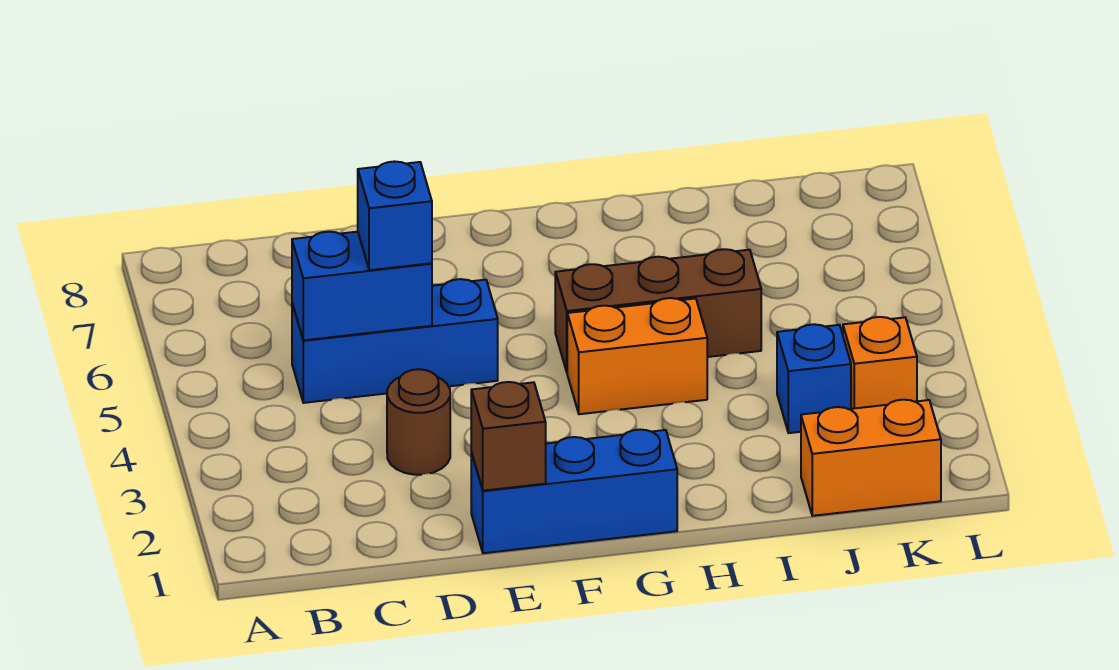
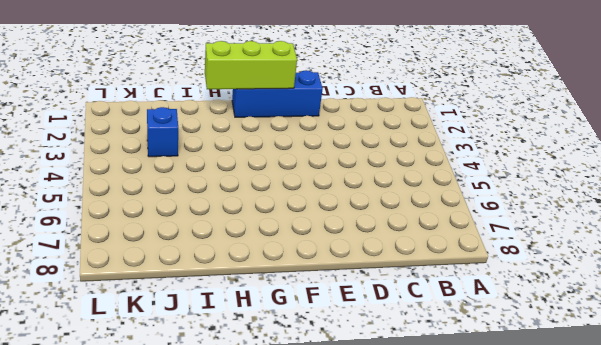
lime 1x3 brick [205,41,297,89] -> none
none -> blue 1x3 brick [292,279,498,403]
none -> brown 1x1 round brick [387,369,450,475]

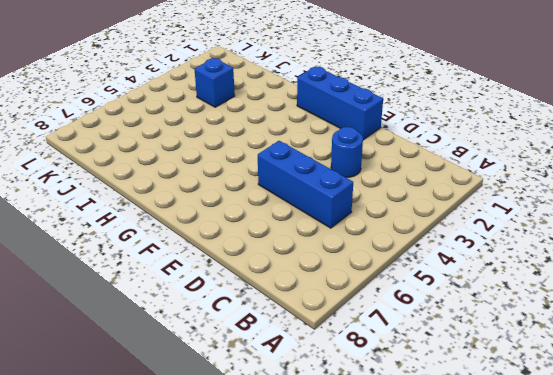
blue 1x1 round brick [331,127,363,177] -> brown 1x1 round brick [387,369,450,475]
none -> orange 1x2 brick [567,298,707,414]
none -> brown 1x3 brick [555,249,761,372]

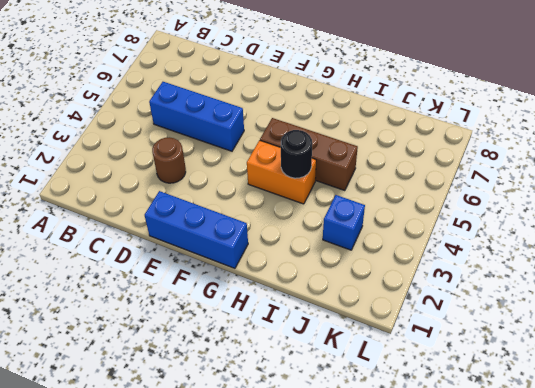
black 1x1 round brick [281,130,312,178] -> none
none -> orange 1x2 brick [801,400,941,516]
none -> orange 1x1 brick [843,317,917,409]

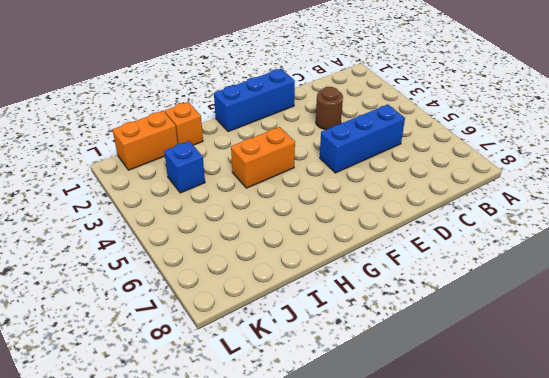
orange 1x1 brick [165,102,203,145] -> orange 1x1 brick moved to [843,317,917,409]
none -> brown 1x3 brick [555,249,761,372]
none -> blue 1x2 brick [292,232,432,340]

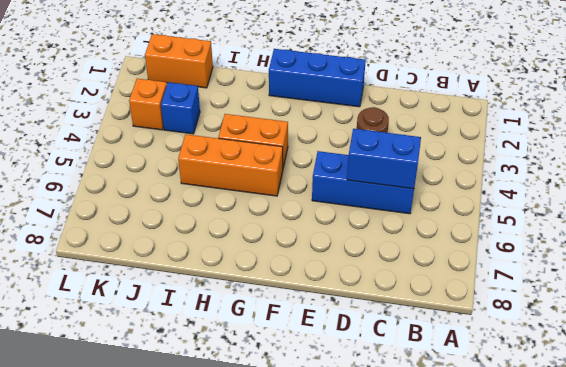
orange 1x3 brick [178,134,283,196] -> brown 1x3 brick [555,249,761,372]
none -> brown 1x1 brick [471,382,546,491]
none -> blue 1x1 brick [358,161,432,270]

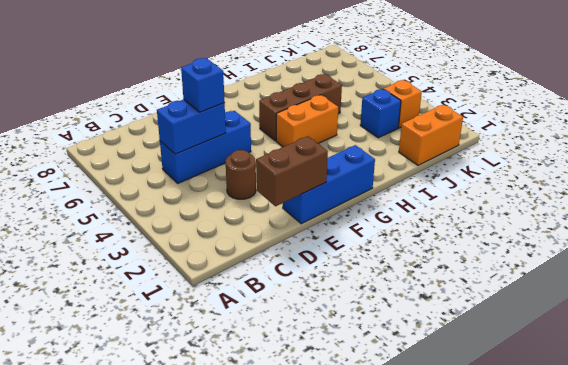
brown 1x2 brick [256,136,328,206] -> brown 1x1 brick [471,382,546,491]

